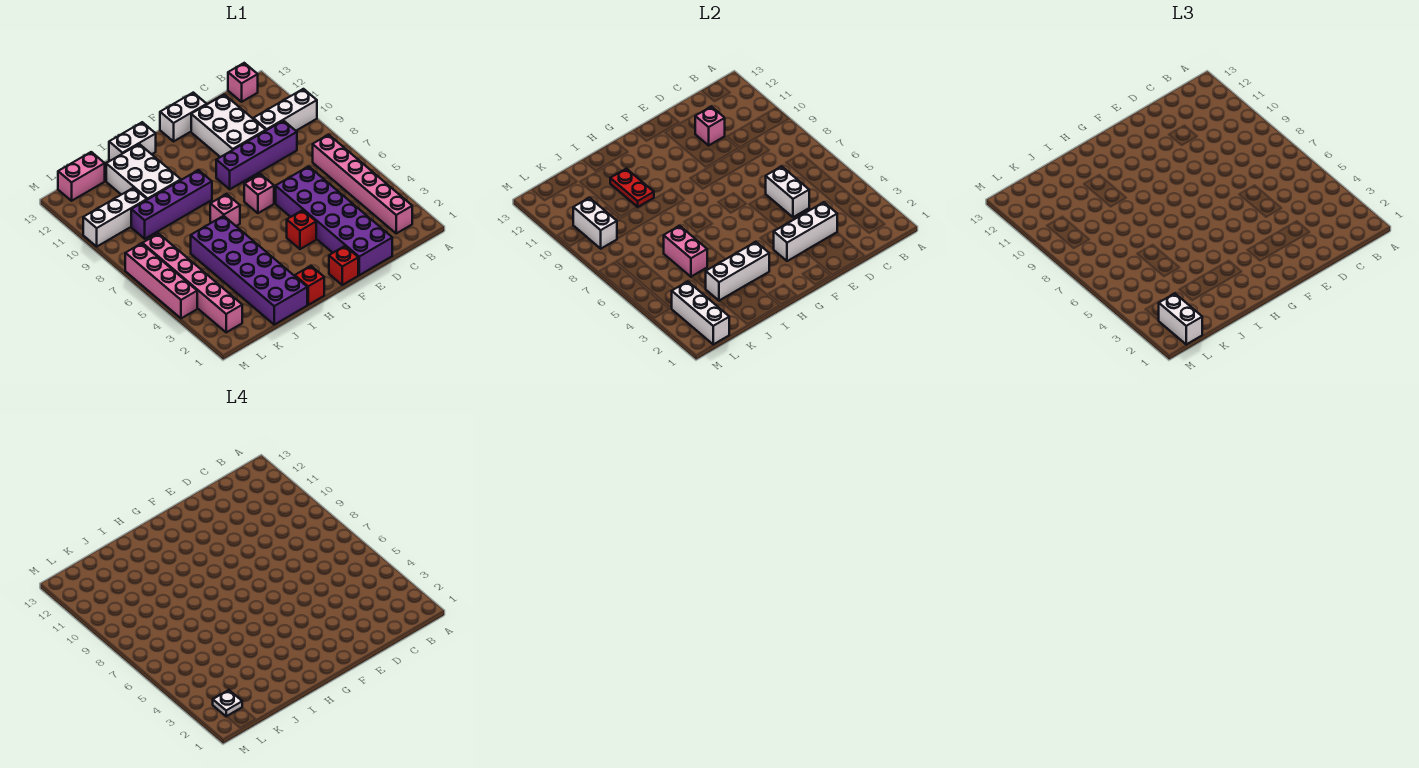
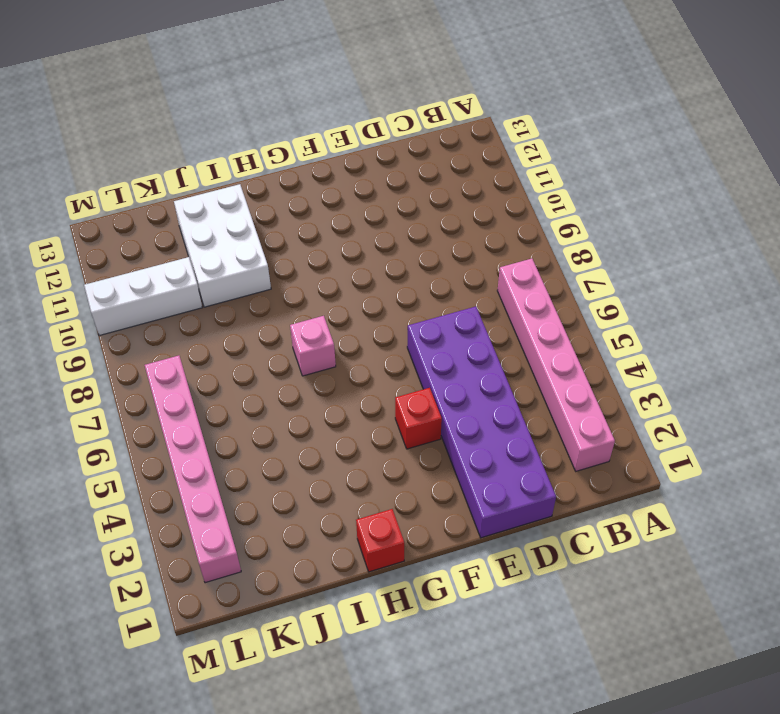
none -> white 1x3 brick [253,89,317,131]
none -> pink 1x1 brick [228,63,258,102]
none -> purple 1x4 brick [216,121,297,189]
none -> white 2x3 brick [191,95,266,157]

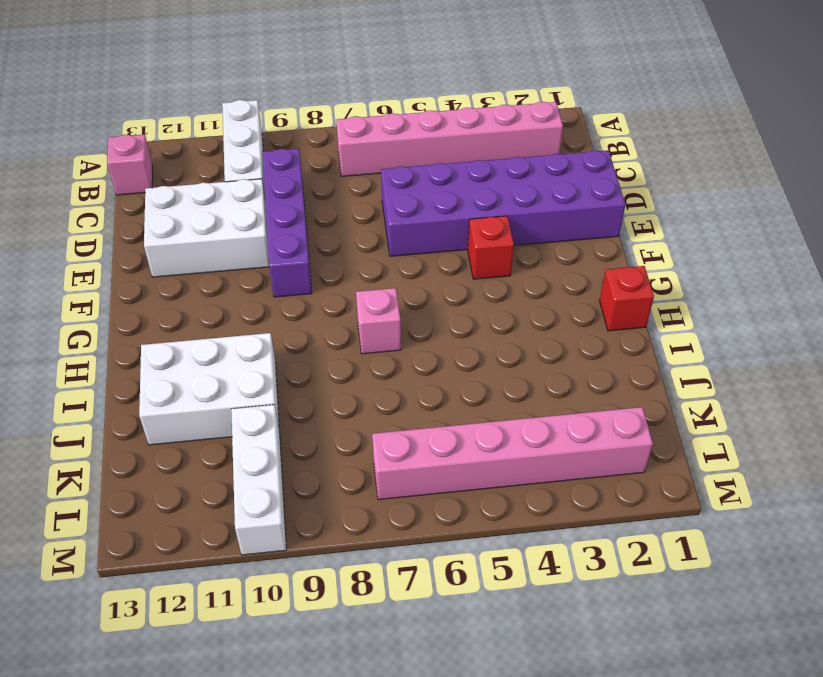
none -> white 1x2 brick [160,93,207,141]
none -> red 1x1 brick [329,246,358,285]
none -> pink 1x1 brick [244,174,274,213]
none -> purple 1x4 brick [131,170,212,239]

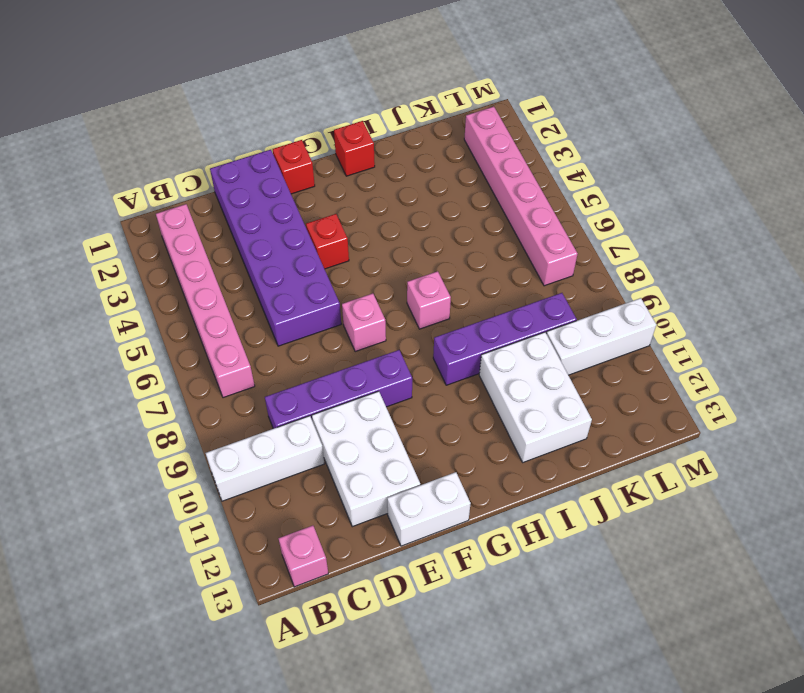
none -> white 1x2 brick [109,122,156,161]
none -> purple 2x6 brick [191,216,307,325]
none -> pink 1x2 brick [58,152,105,201]
none -> pink 1x4 brick [125,243,197,318]

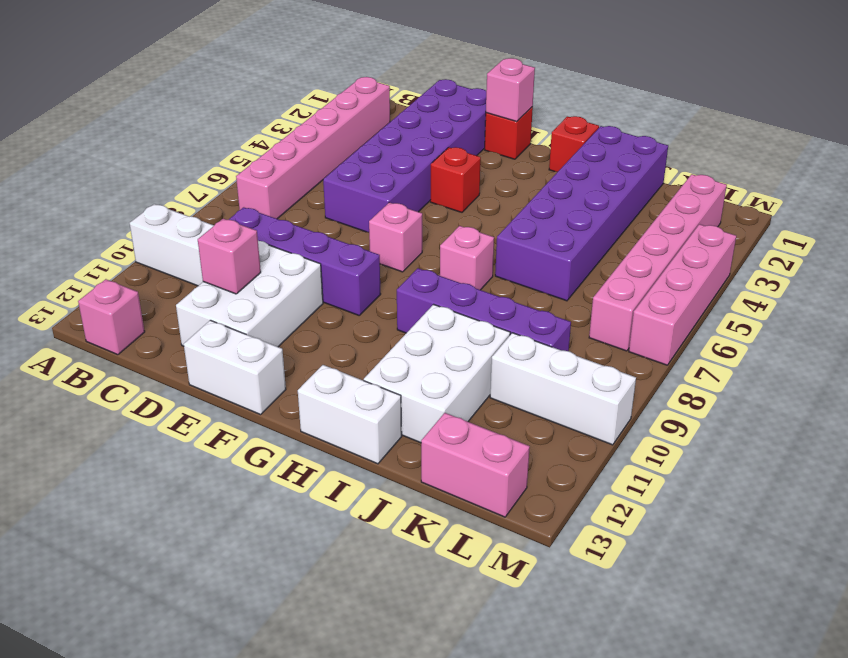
pink 1x1 brick [486,58,535,122] -> none
none -> white 1x3 brick [774,202,837,261]
none -> white 1x2 brick [766,166,809,217]
none -> white 1x3 brick [706,242,769,301]
none -> red 1x2 plate [610,169,654,207]

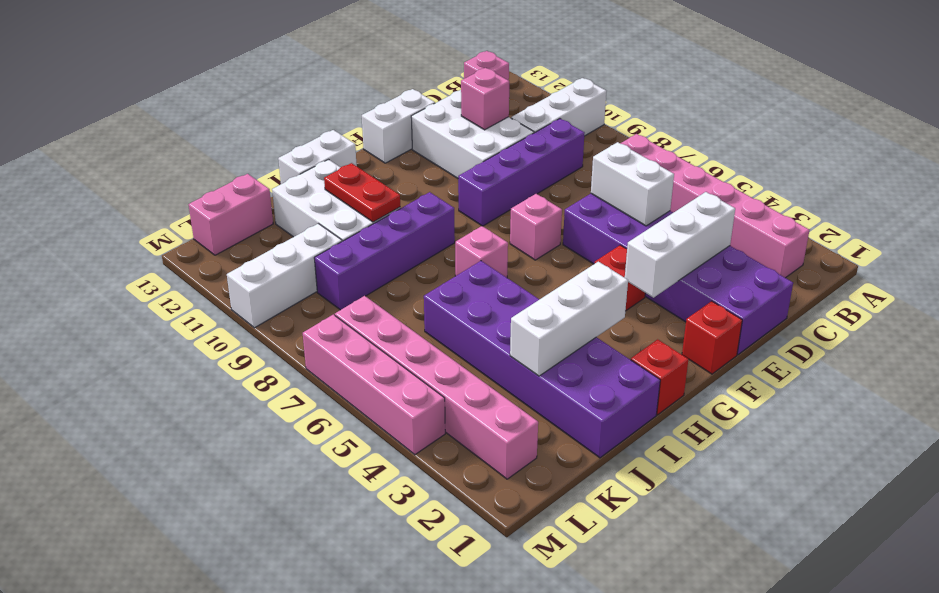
none -> pink 1x2 brick [664,226,707,277]
none -> white 1x3 brick [672,282,729,345]
none -> white 1x2 brick [573,198,617,249]
none -> white 1x2 brick [1159,294,1202,345]

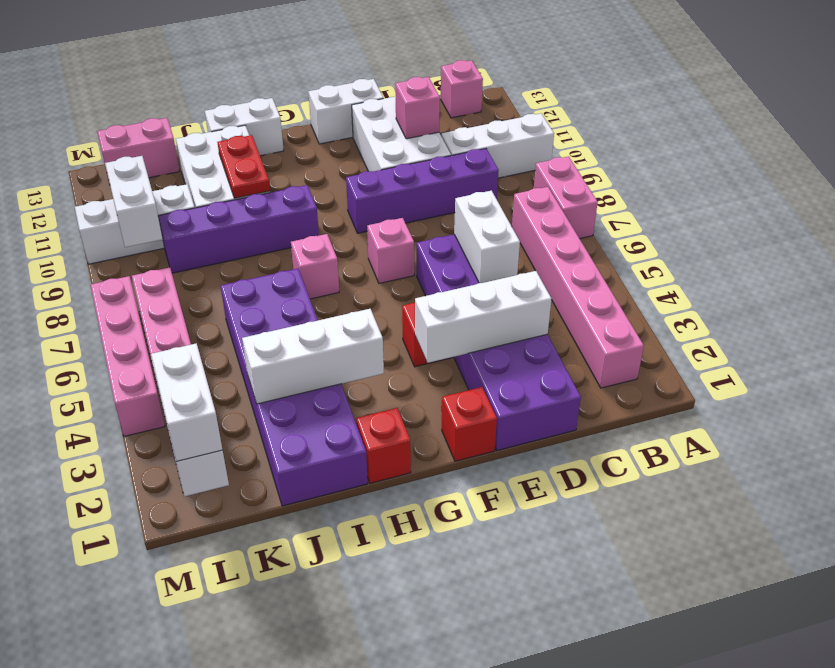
pink 1x2 brick [534,156,598,239] -> pink 1x2 brick moved to [664,226,707,277]
none -> white 1x1 plate [213,690,242,716]

